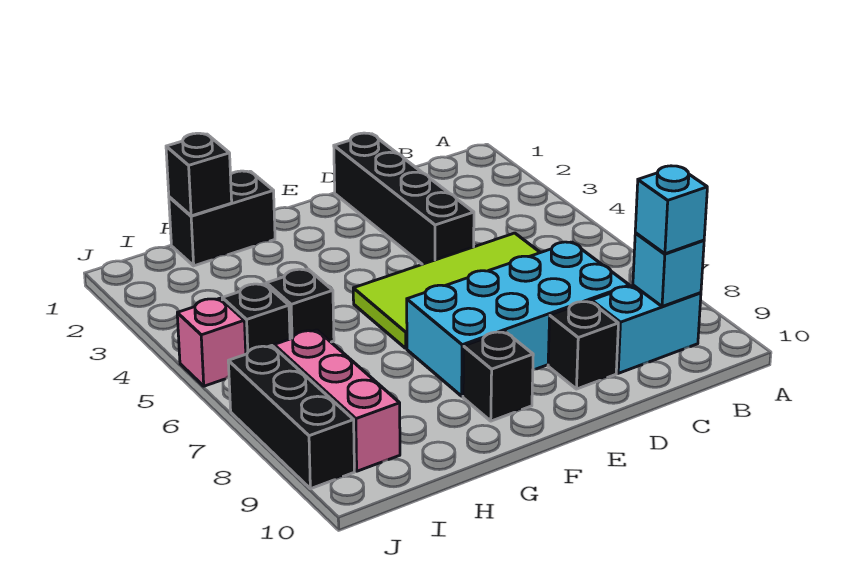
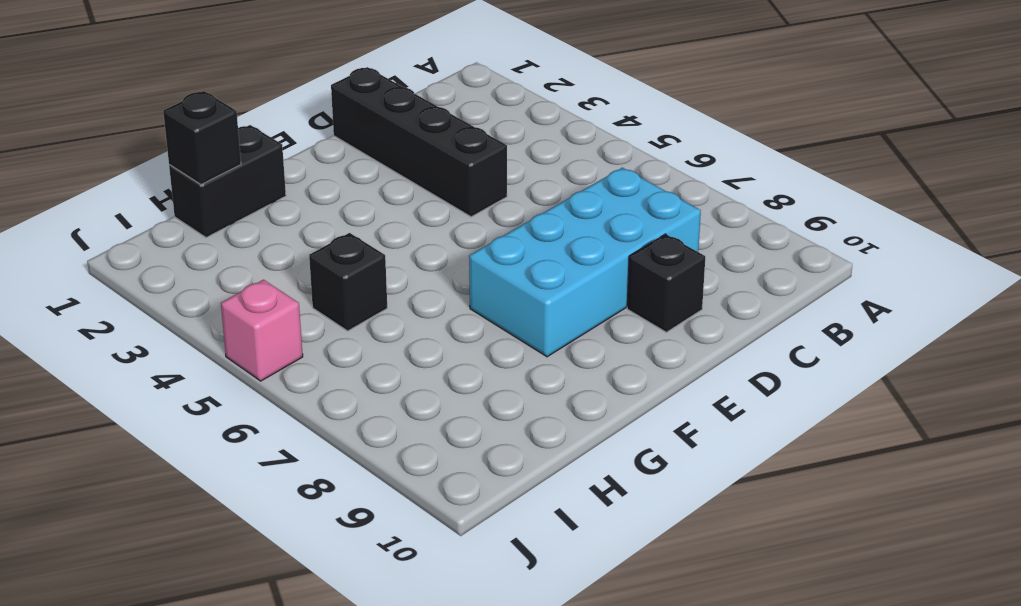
none -> cyan 1x2 brick [592,285,701,373]
none -> lime 2x4 tile [353,233,540,348]
none -> black 1x1 brick [463,331,533,421]

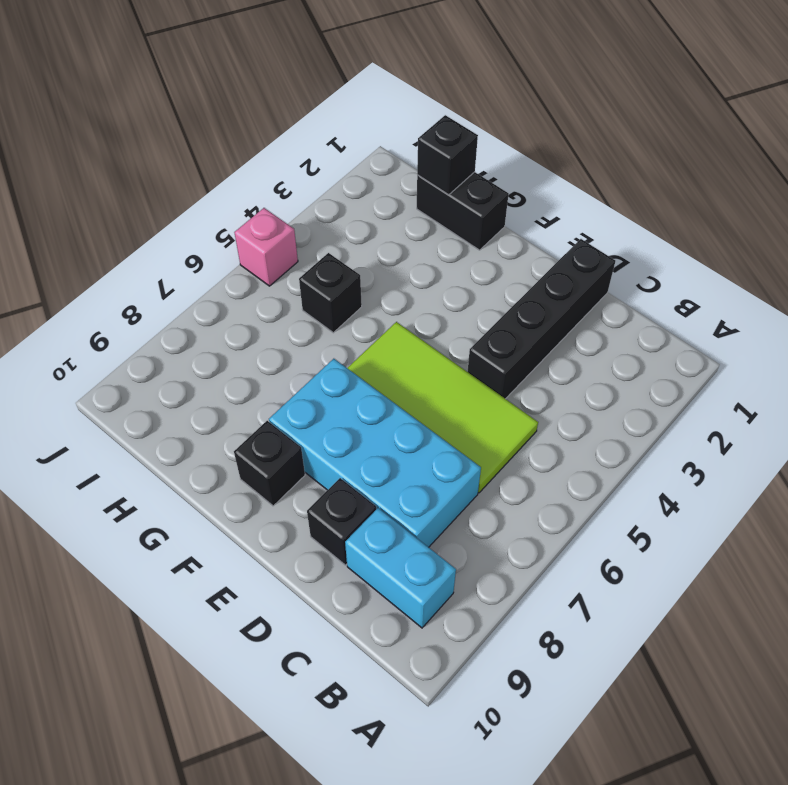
none -> black 1x1 brick [222,284,290,354]
none -> pink 1x3 brick [274,330,400,471]
none -> black 1x3 brick [228,346,354,489]

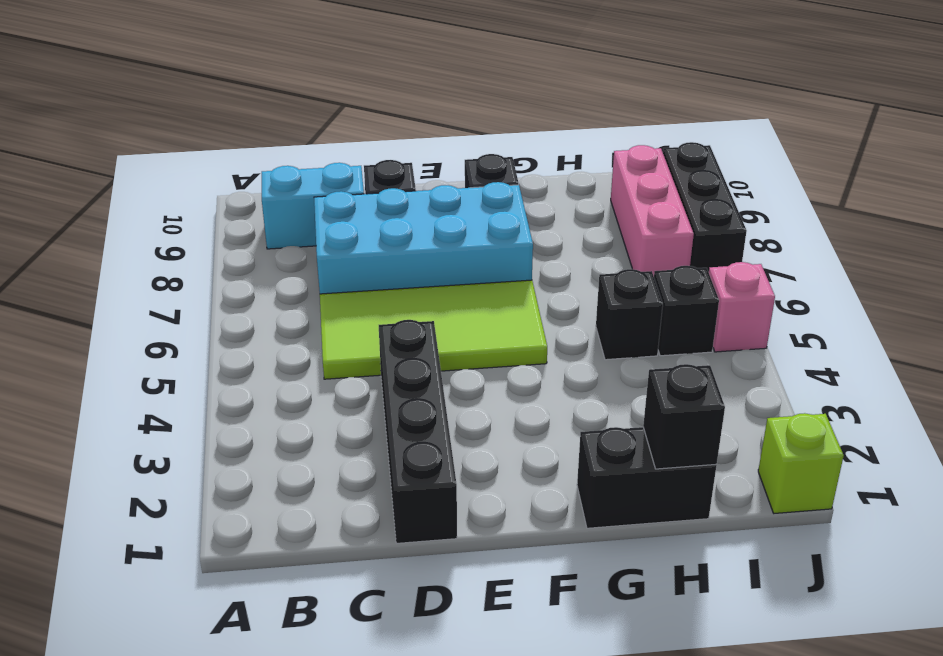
lime 1x1 brick [758,413,844,513] -> none
none -> cyan 1x1 brick [633,233,704,307]
none -> cyan 1x1 brick [635,166,707,254]

